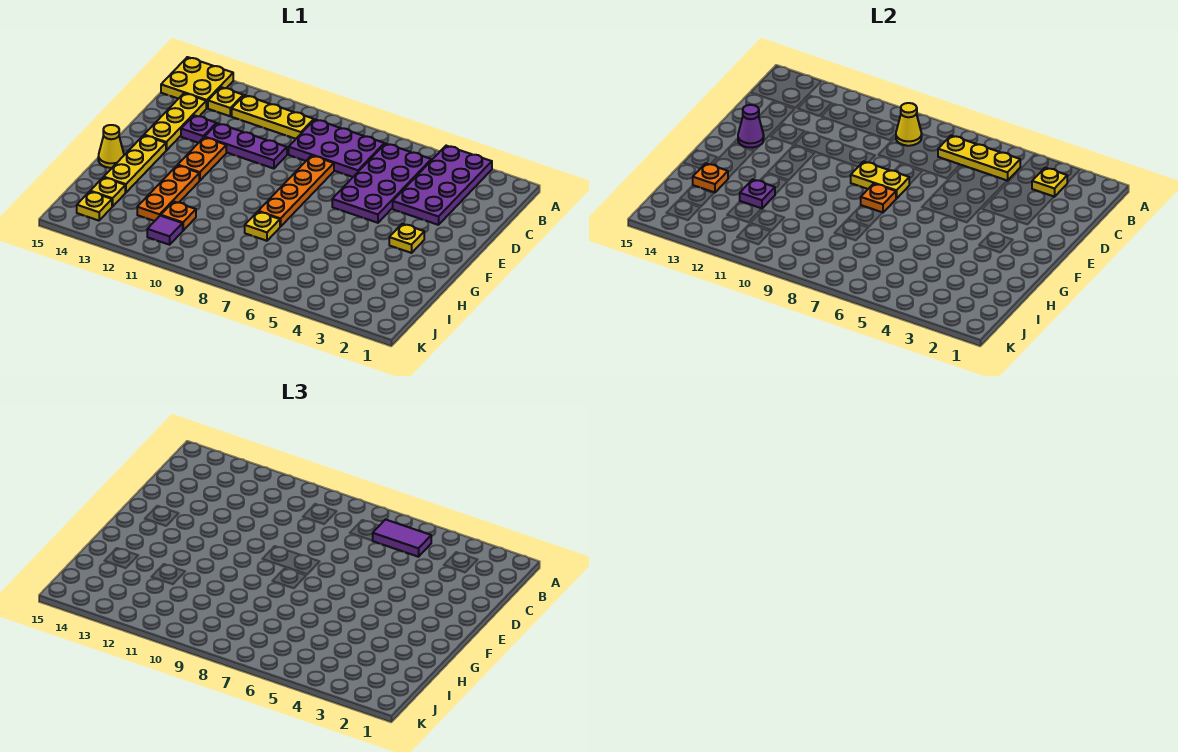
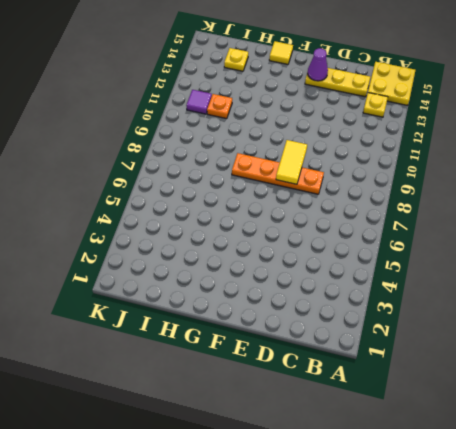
yellow 1x2 tile [276,140,307,184] -> yellow 1x2 plate [851,161,909,199]
yellow 1x1 tile [269,41,293,64] -> yellow 1x1 cone [98,125,124,168]
none -> purple 2x4 plate [393,146,492,225]
none -> purple 2x4 plate [332,143,431,223]
none -> purple 2x3 plate [289,119,384,177]

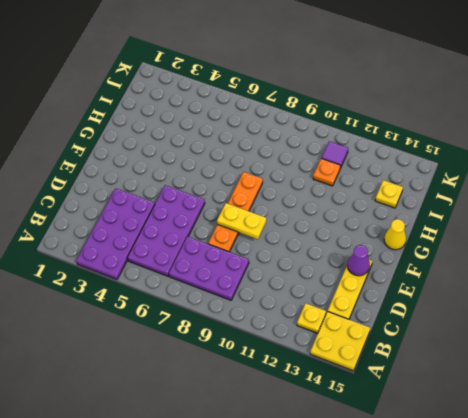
none -> yellow 1x3 plate [232,95,314,139]
none -> purple 1x3 plate [205,123,287,169]
none -> purple 1x1 plate [181,115,216,143]

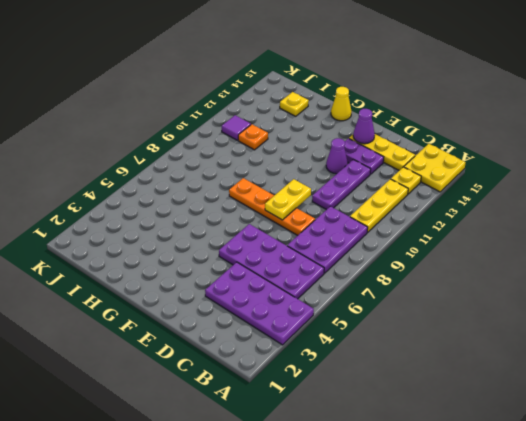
purple 1x2 plate [345,139,384,174] -> purple 1x1 plate [181,115,216,143]
purple 1x1 cone [326,138,348,174] -> orange 1x2 plate [178,137,226,181]
none -> yellow 1x1 plate [389,224,424,253]
none -> yellow 1x3 plate [104,135,166,192]
none -> orange 1x3 plate [137,165,199,221]

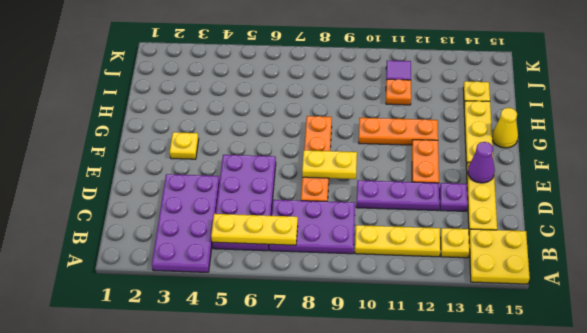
orange 1x3 plate [359,118,438,145] -> orange 1x3 plate turned to [137,165,199,221]
none -> yellow 1x1 plate [245,212,280,241]
none -> yellow 1x1 plate [77,191,112,221]
none -> yellow 1x1 plate [1032,168,1067,197]

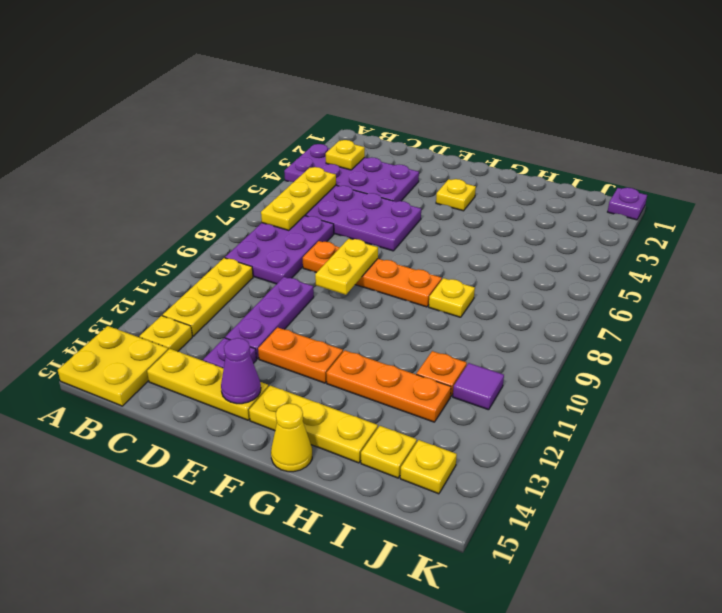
purple 1x1 plate [608,188,647,220] -> purple 1x1 plate moved to [740,179,775,209]
none -> yellow 1x1 cone [896,103,922,146]
none -> orange 1x1 plate [861,184,896,213]
none -> orange 1x1 plate [693,163,728,192]

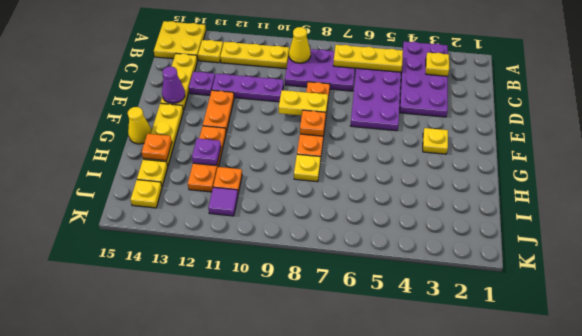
none -> purple 1x2 tile [373,519,431,557]

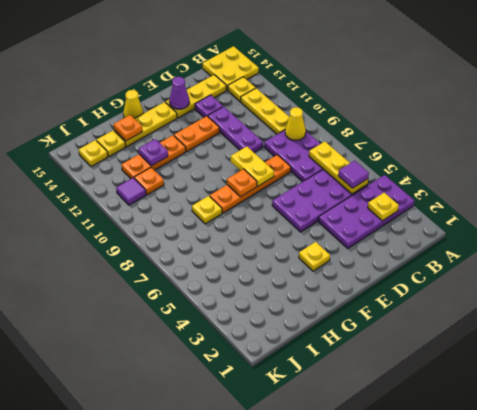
purple 1x1 tile [338,161,369,188] -> purple 1x2 tile [373,519,431,557]

